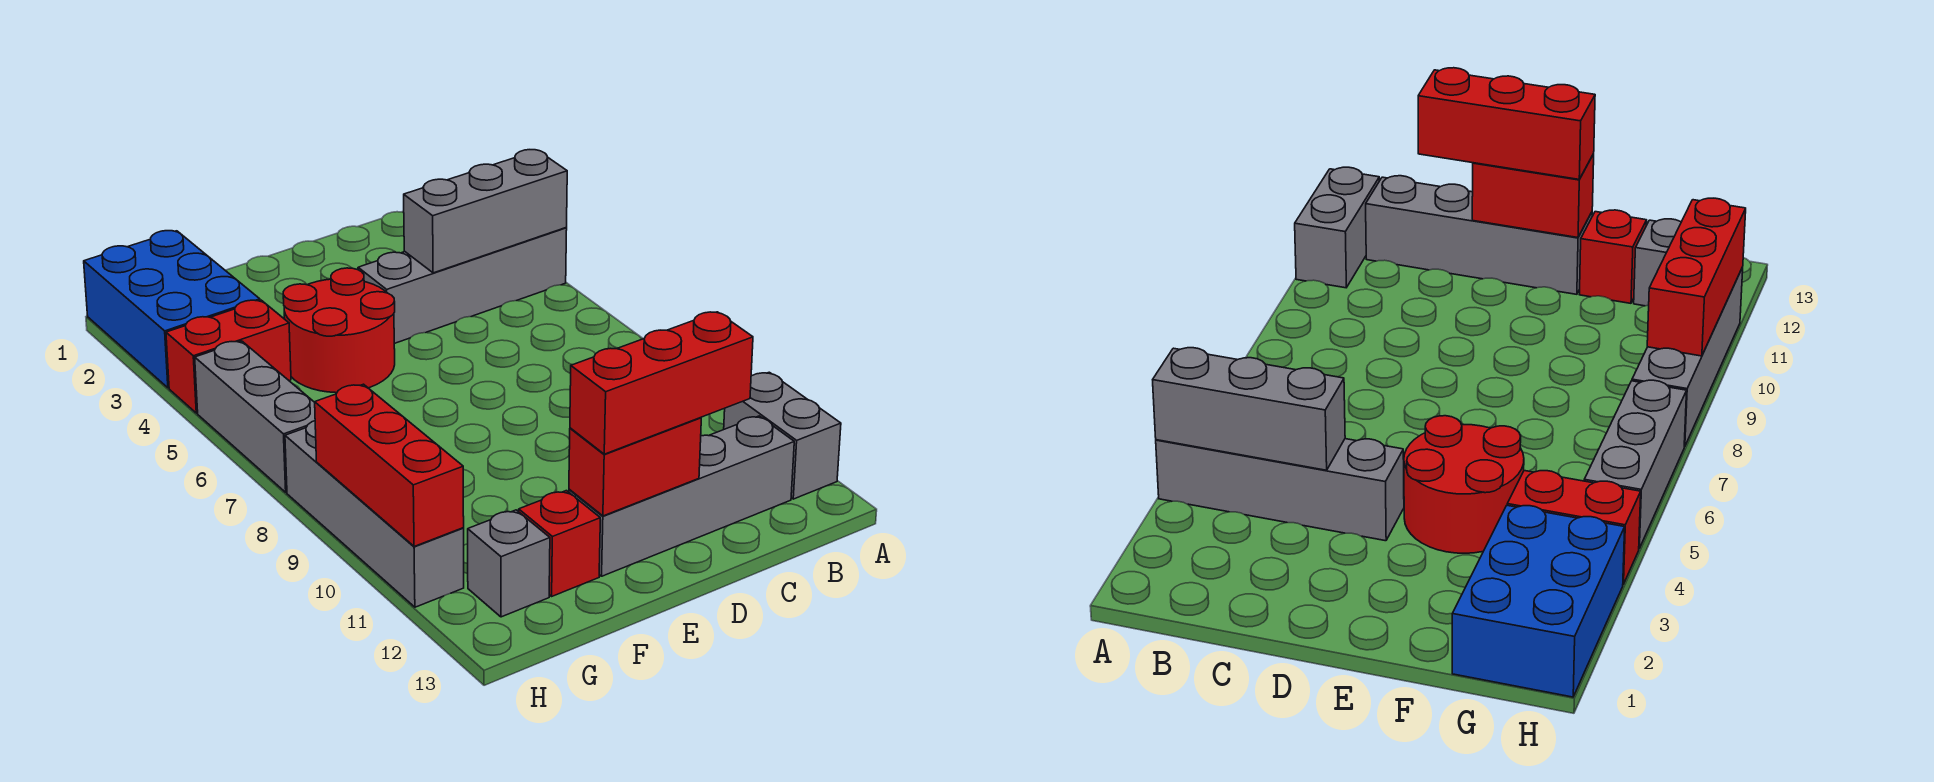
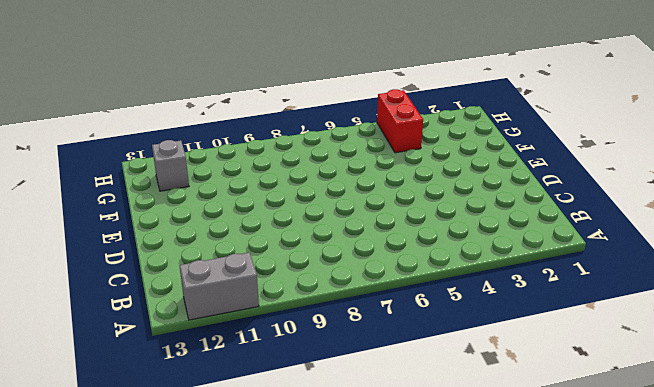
none -> grey 1x4 brick [358,228,567,344]
none -> grey 1x4 brick [569,416,794,576]
none -> red 2x2 round brick [283,268,395,393]

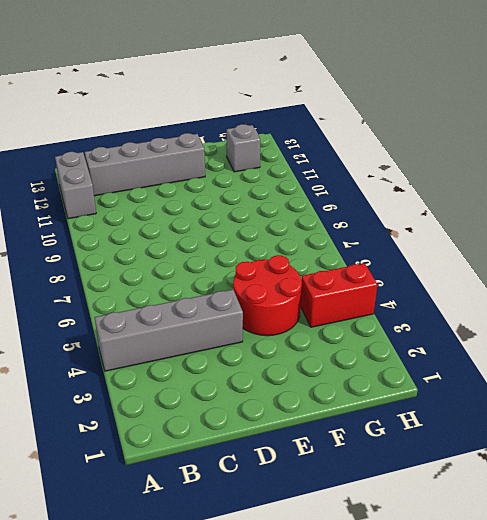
none -> red 1x1 brick [519,491,600,596]
none -> blue 2x3 brick [84,231,260,388]
none -> grey 1x3 brick [195,341,315,492]

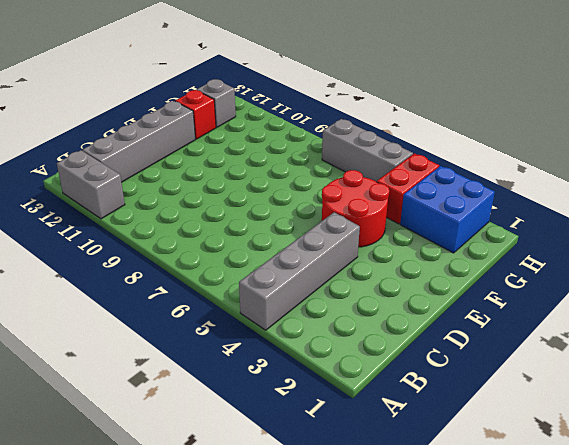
blue 2x2 brick [400,166,495,253] -> blue 2x3 brick [84,231,260,388]
none -> grey 1x4 brick [285,421,464,607]
none -> grey 1x3 brick [404,150,567,273]
none -> red 1x2 brick [569,418,701,516]

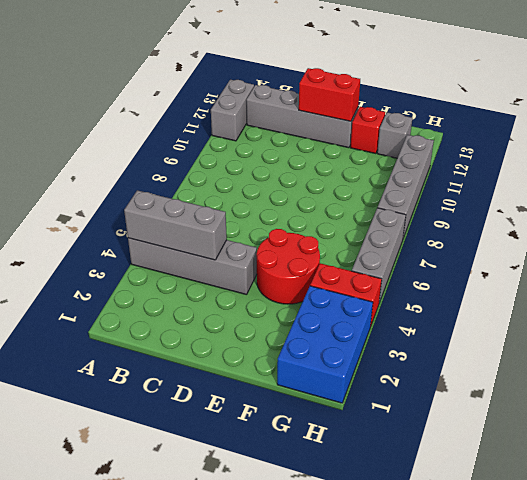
none -> red 1x3 brick [315,384,464,546]
none -> red 1x3 brick [570,312,753,454]

